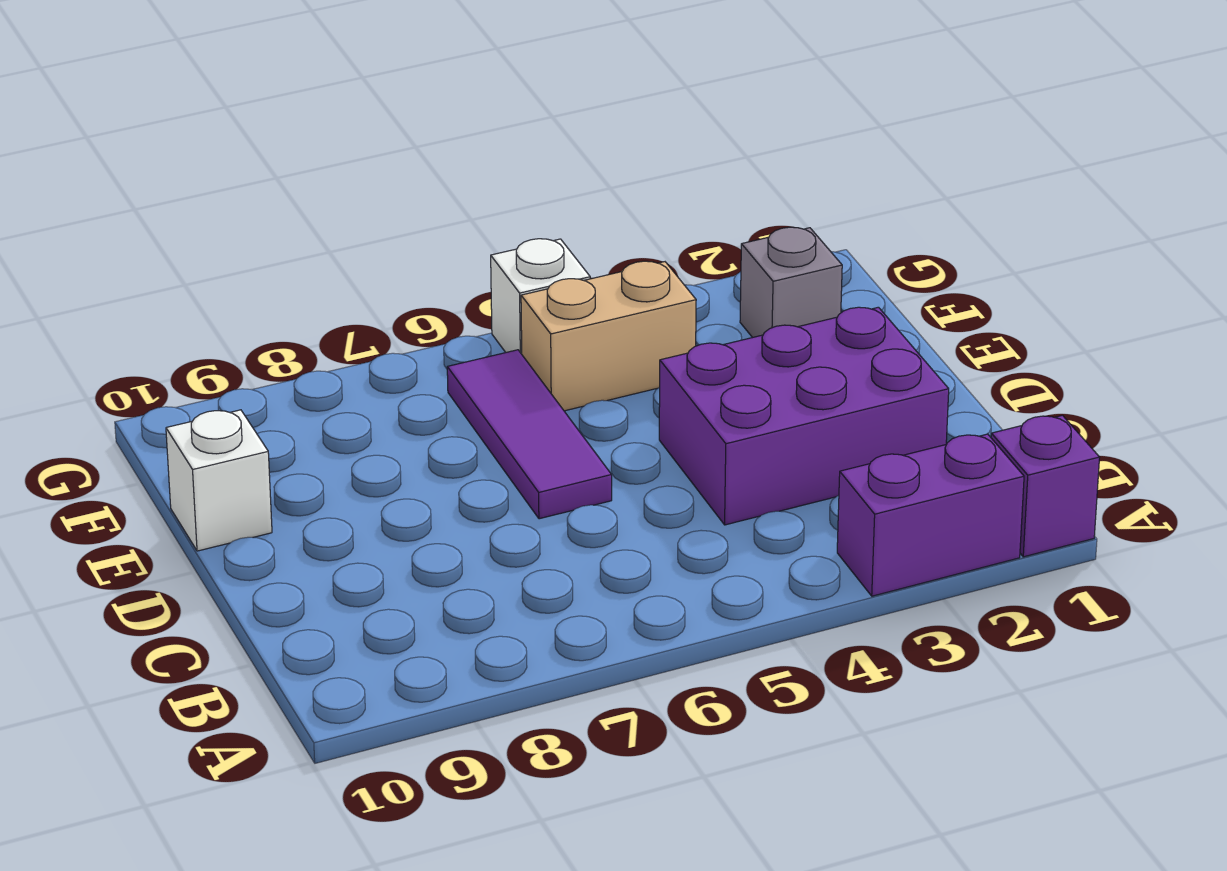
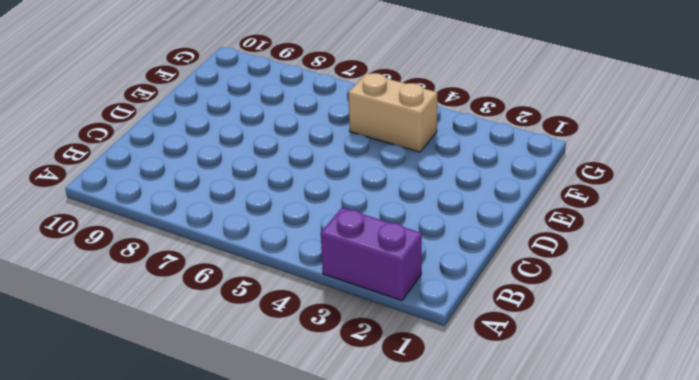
none -> purple 1x1 brick [991,415,1100,557]
none -> purple 2x3 brick [659,307,949,525]

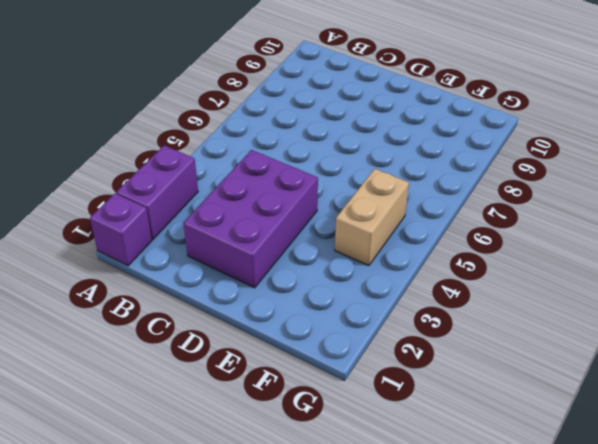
none -> purple 1x3 tile [447,350,612,519]
none -> white 1x1 brick [166,410,272,551]

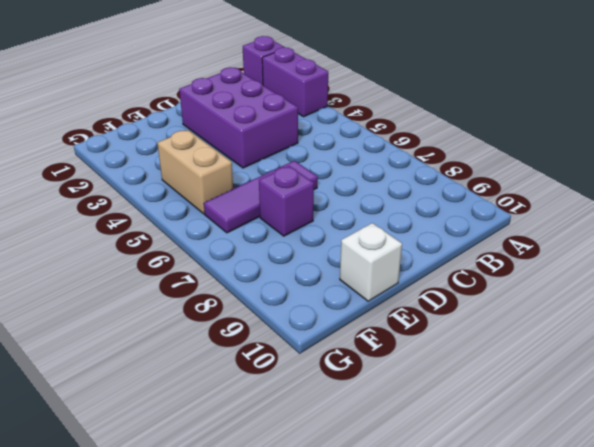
purple 1x1 brick [259,166,314,236] -> none
none -> grey 1x1 brick [740,227,842,338]
none -> white 1x1 brick [491,239,590,354]

